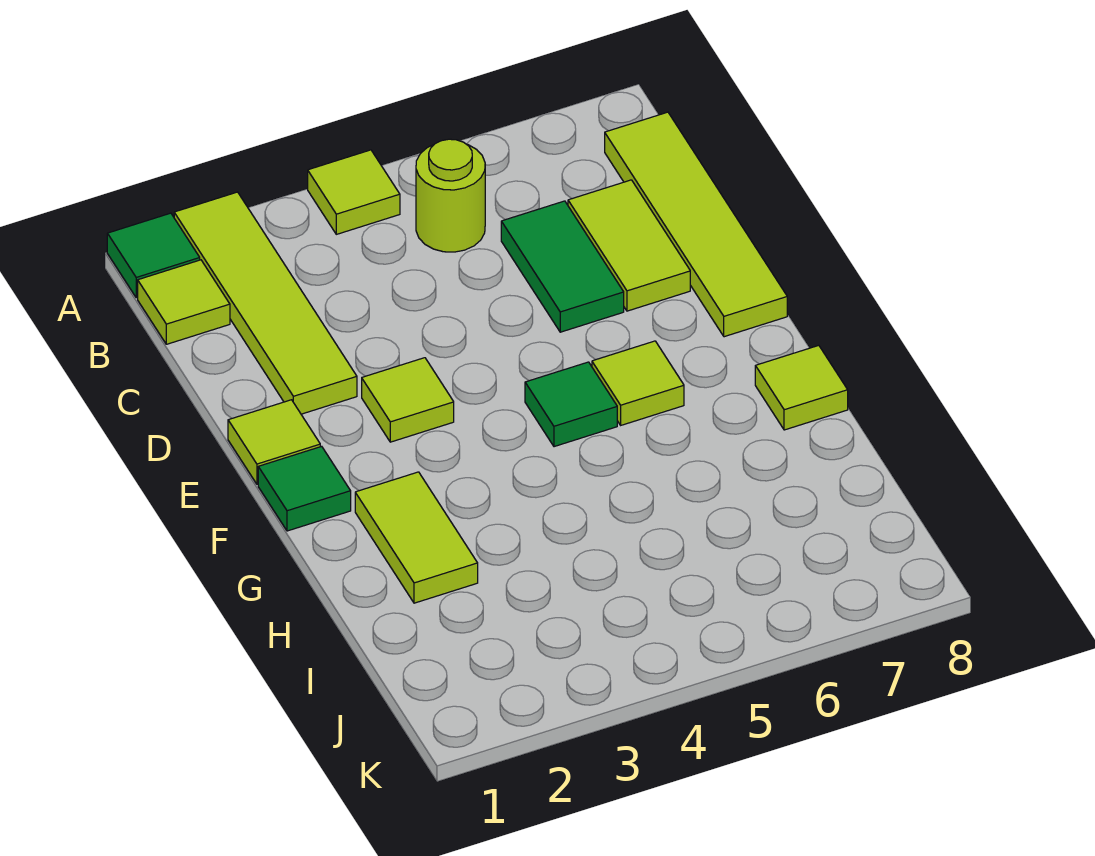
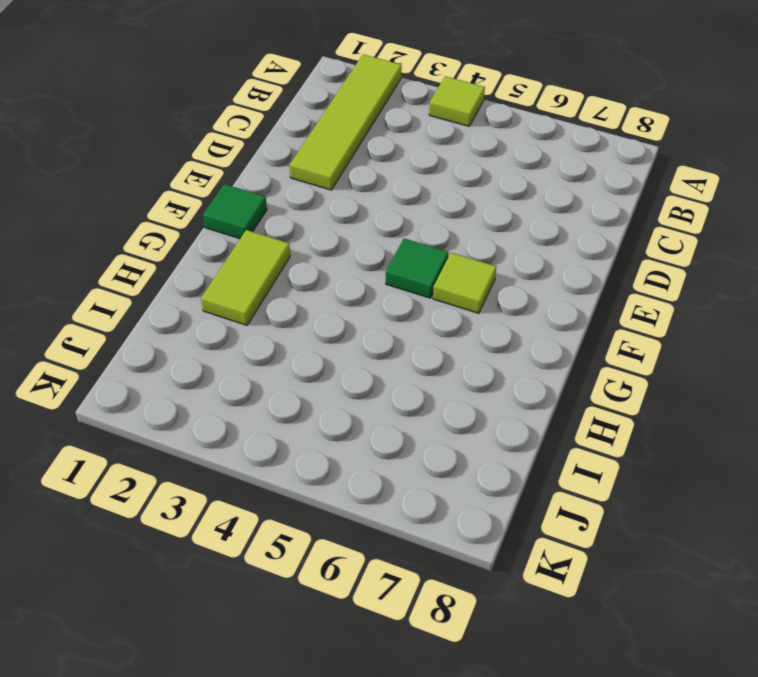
none -> green 1x1 tile [107,213,200,298]
none -> lime 1x1 tile [138,260,230,344]
none -> lime 1x1 round brick [416,139,485,252]

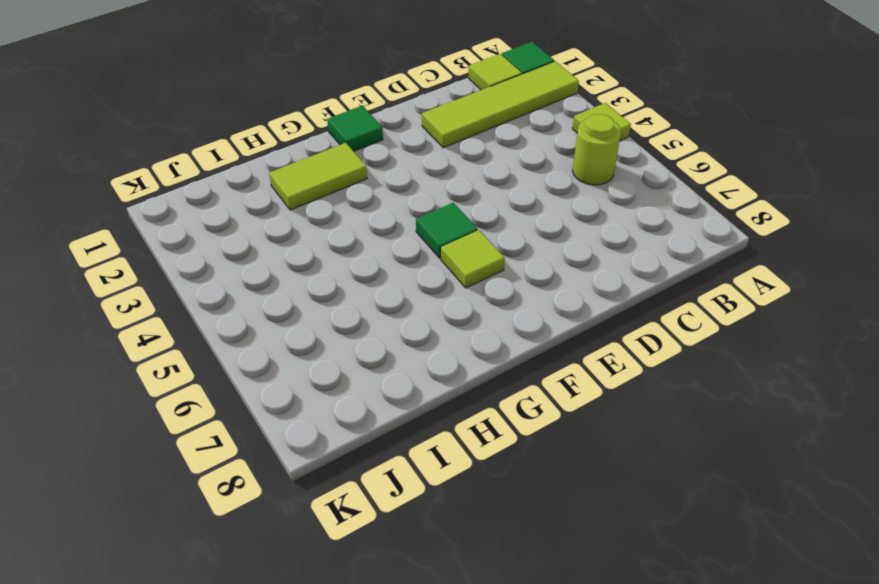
none -> lime 1x4 tile [605,112,787,337]
none -> green 1x2 tile [501,201,624,332]
none -> lime 1x2 tile [568,180,690,311]

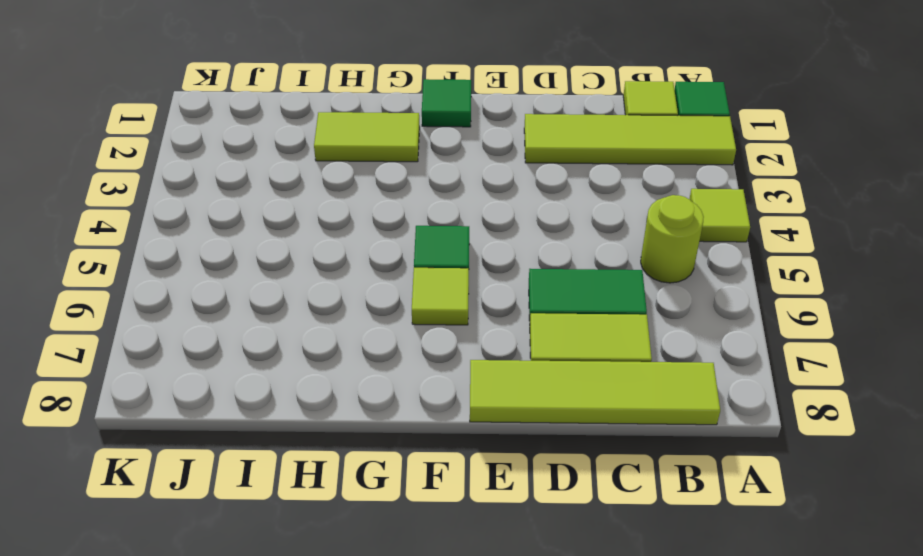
none -> lime 1x1 tile [228,400,320,484]
none -> lime 1x1 tile [362,358,454,442]
none -> lime 1x1 tile [755,345,848,430]

